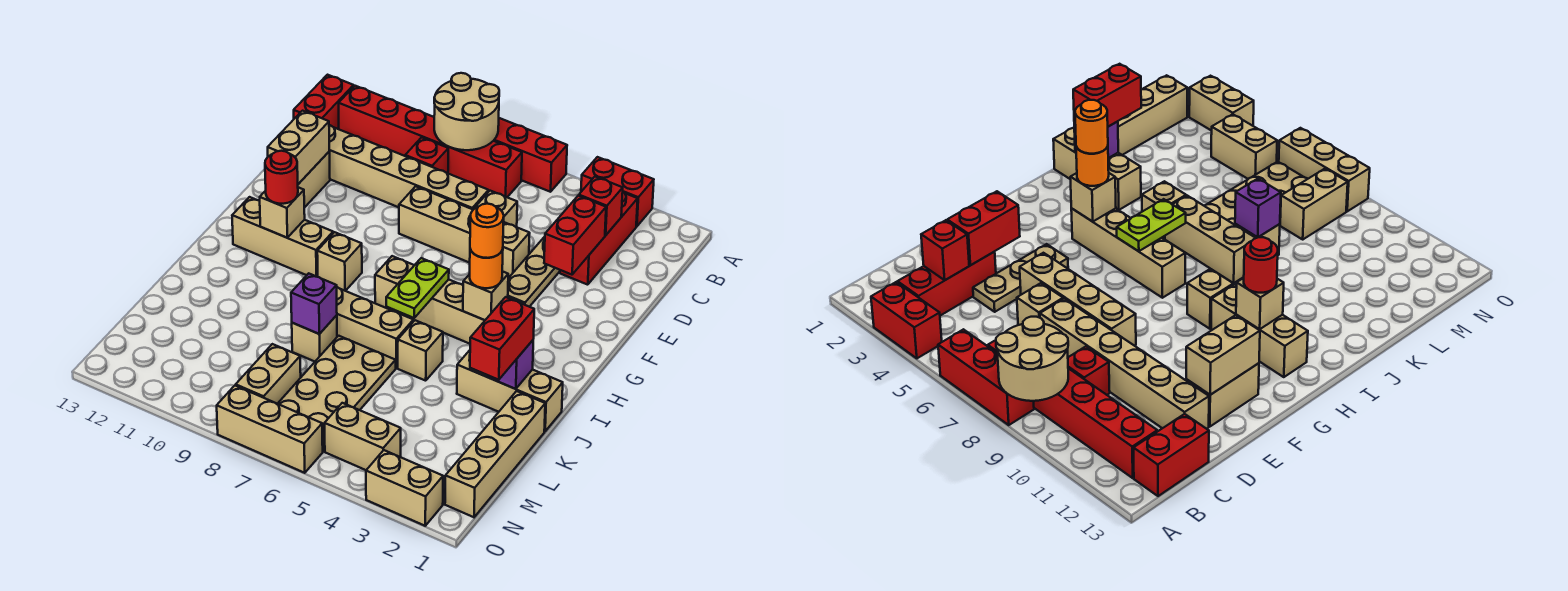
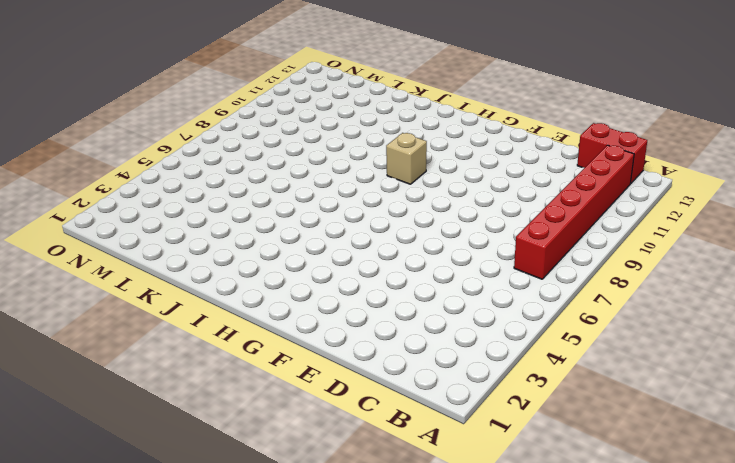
none -> red 1x2 brick [581,157,654,226]
none -> red 1x3 brick [494,118,567,192]
none -> red 1x3 brick [560,192,638,285]
none -> red 1x1 brick [405,137,448,173]

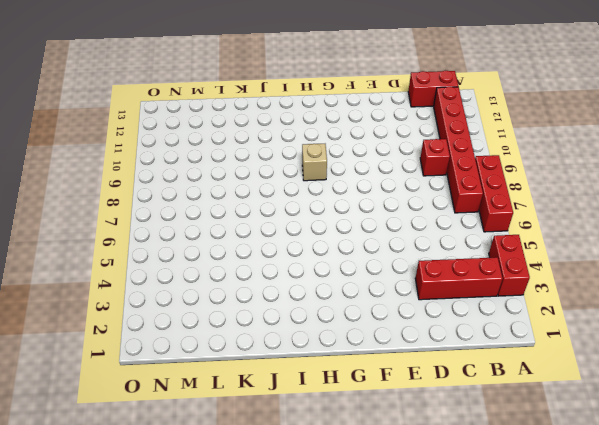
none -> tan 1x3 plate [508,237,560,307]
none -> tan 1x1 brick [474,191,517,227]
none -> tan 1x6 brick [329,125,489,210]
none -> tan 1x4 brick [399,186,530,278]

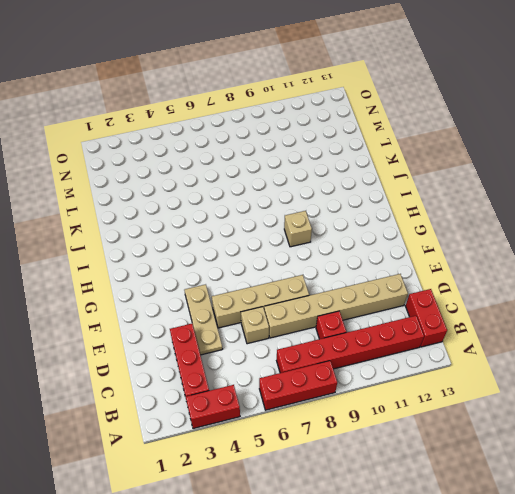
none -> tan 1x2 brick [298,152,330,208]
none -> tan 1x4 brick [375,256,485,344]
none -> tan 1x3 brick [232,197,333,277]
none -> tan 1x3 brick [457,350,563,431]

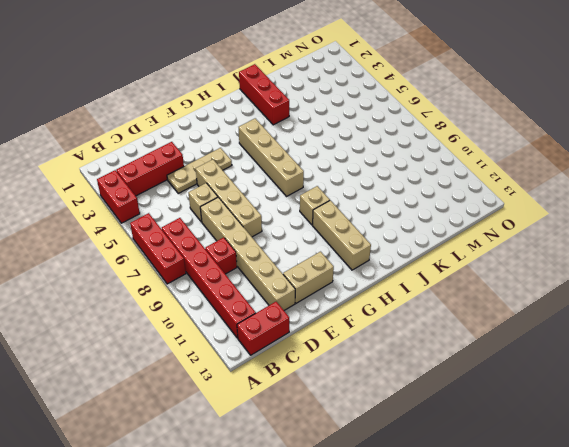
red 1x3 brick [239,64,289,125] -> tan 1x3 brick [457,350,563,431]
none -> tan 1x1 brick [398,320,443,381]
none -> tan 1x3 brick [337,287,413,368]
none -> tan 1x4 brick [445,391,545,517]
none -> tan 2x4 plate [278,336,396,451]

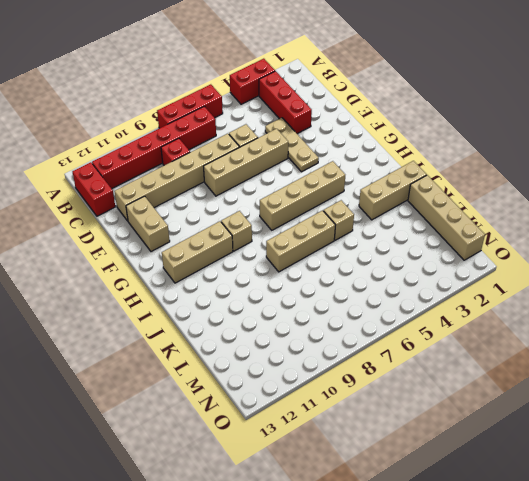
none -> tan 2x4 plate [278,336,396,451]
none -> tan 1x1 brick [292,315,337,362]
none -> tan 1x2 brick [236,344,301,404]
none -> tan 1x2 brick [325,403,401,470]

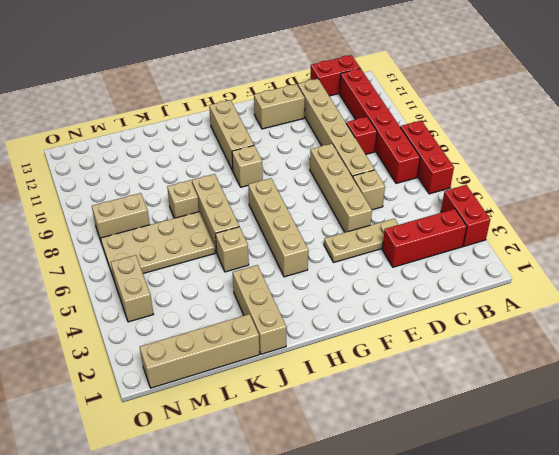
none -> tan 1x2 brick [366,450,443,526]
none -> tan 1x3 brick [217,385,323,473]
none -> tan 2x2 round brick [434,73,499,150]
none -> red 1x1 brick [579,177,623,235]

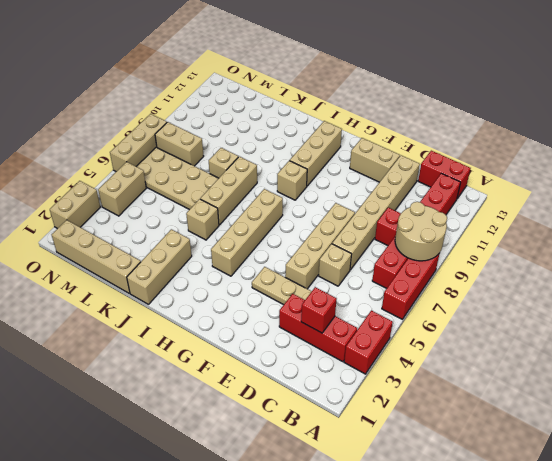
none -> red 1x2 brick [544,196,606,275]
none -> tan 1x2 brick [268,111,329,184]
none -> tan 1x1 brick [463,271,508,320]
none -> lime 1x2 plate [386,258,449,318]

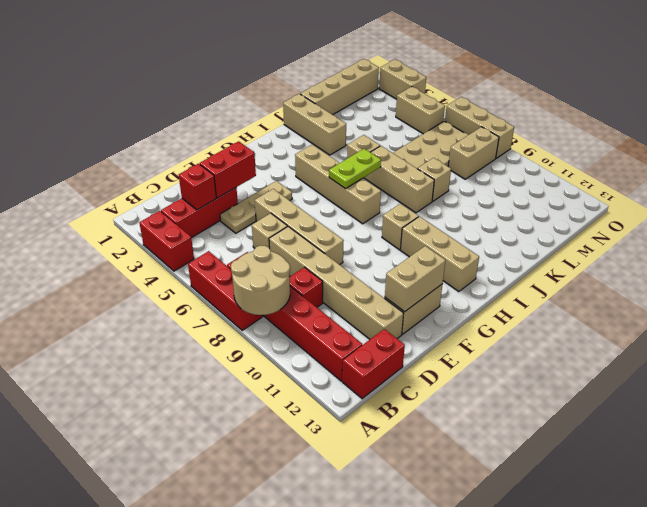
none -> tan 1x1 brick [463,271,508,320]
none -> tan 1x1 brick [260,187,305,238]
none -> purple 1x1 brick [487,340,533,389]
none -> purple 1x1 brick [291,273,337,334]

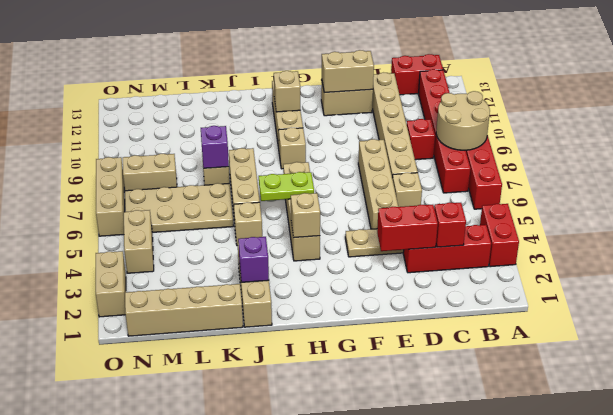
none -> orange 1x1 round brick [470,249,503,288]
none -> red 1x1 round brick [265,151,298,204]
none -> red 1x2 brick [470,297,534,380]
none -> orange 1x1 round brick [470,204,504,258]

